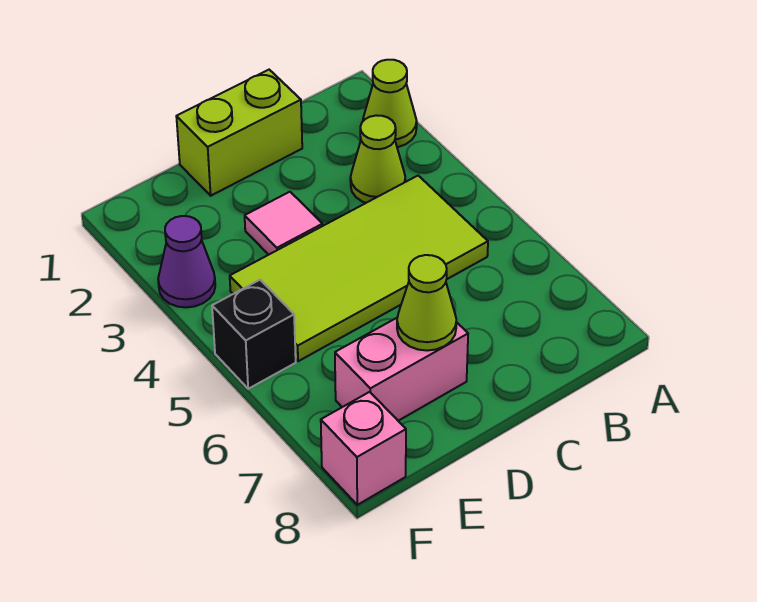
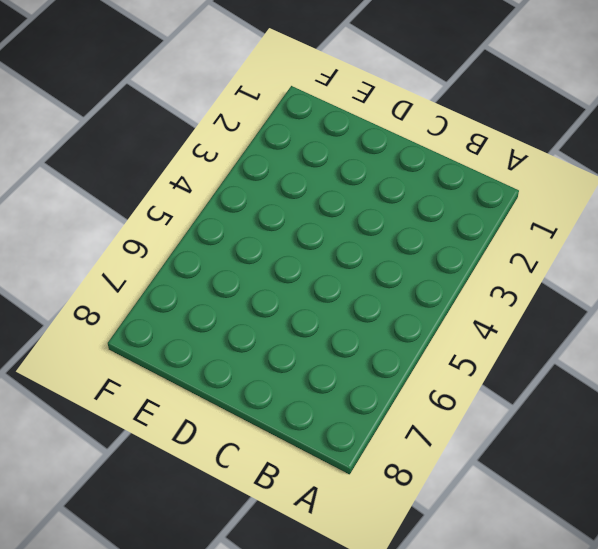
none -> lime 1x1 cone [363,60,417,147]
none -> lime 1x1 cone [350,115,405,203]

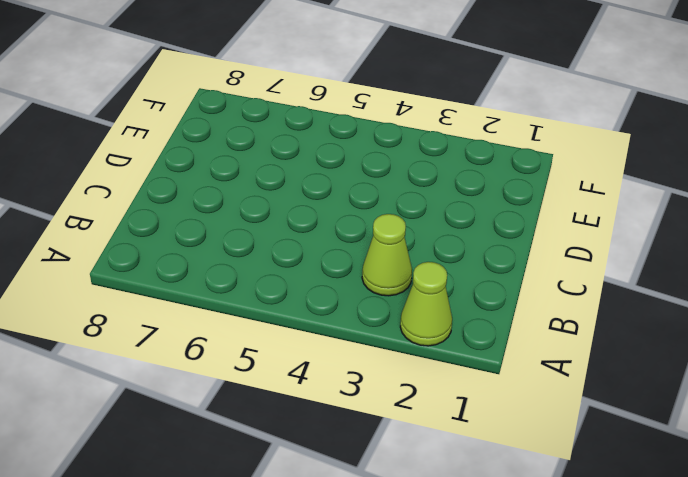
none -> lime 2x4 tile [230,176,488,361]
none -> lime 1x2 brick [176,70,302,196]

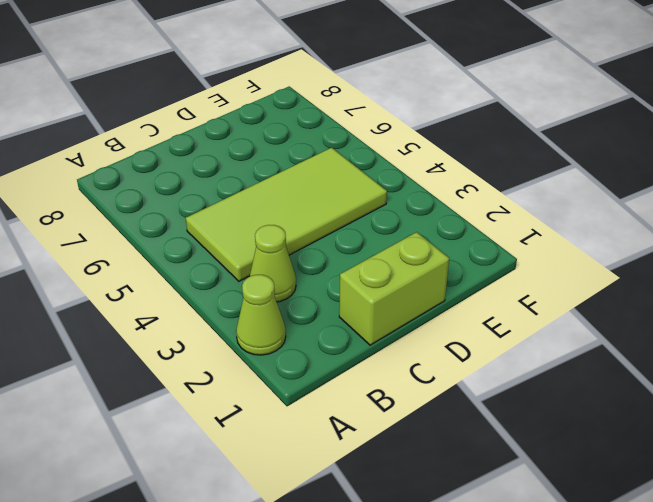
none -> pink 1x1 tile [245,192,323,255]
none -> pink 1x2 brick [335,318,468,421]

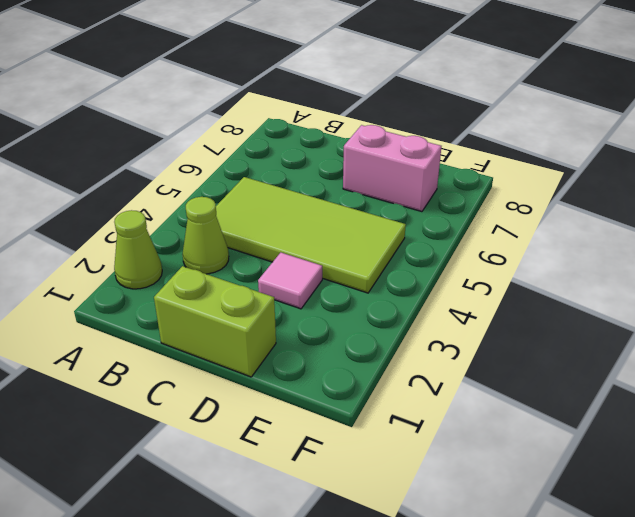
none -> purple 1x1 cone [158,216,215,307]
none -> black 1x1 brick [212,280,296,389]

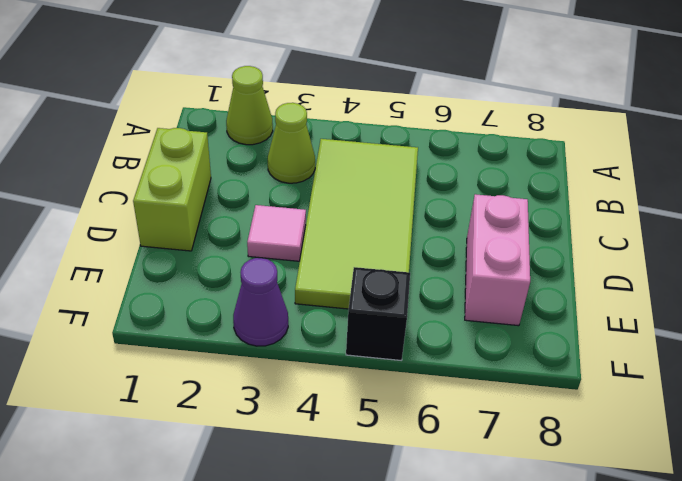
none -> pink 1x1 brick [321,392,406,505]
none -> lime 1x1 cone [397,255,456,351]

